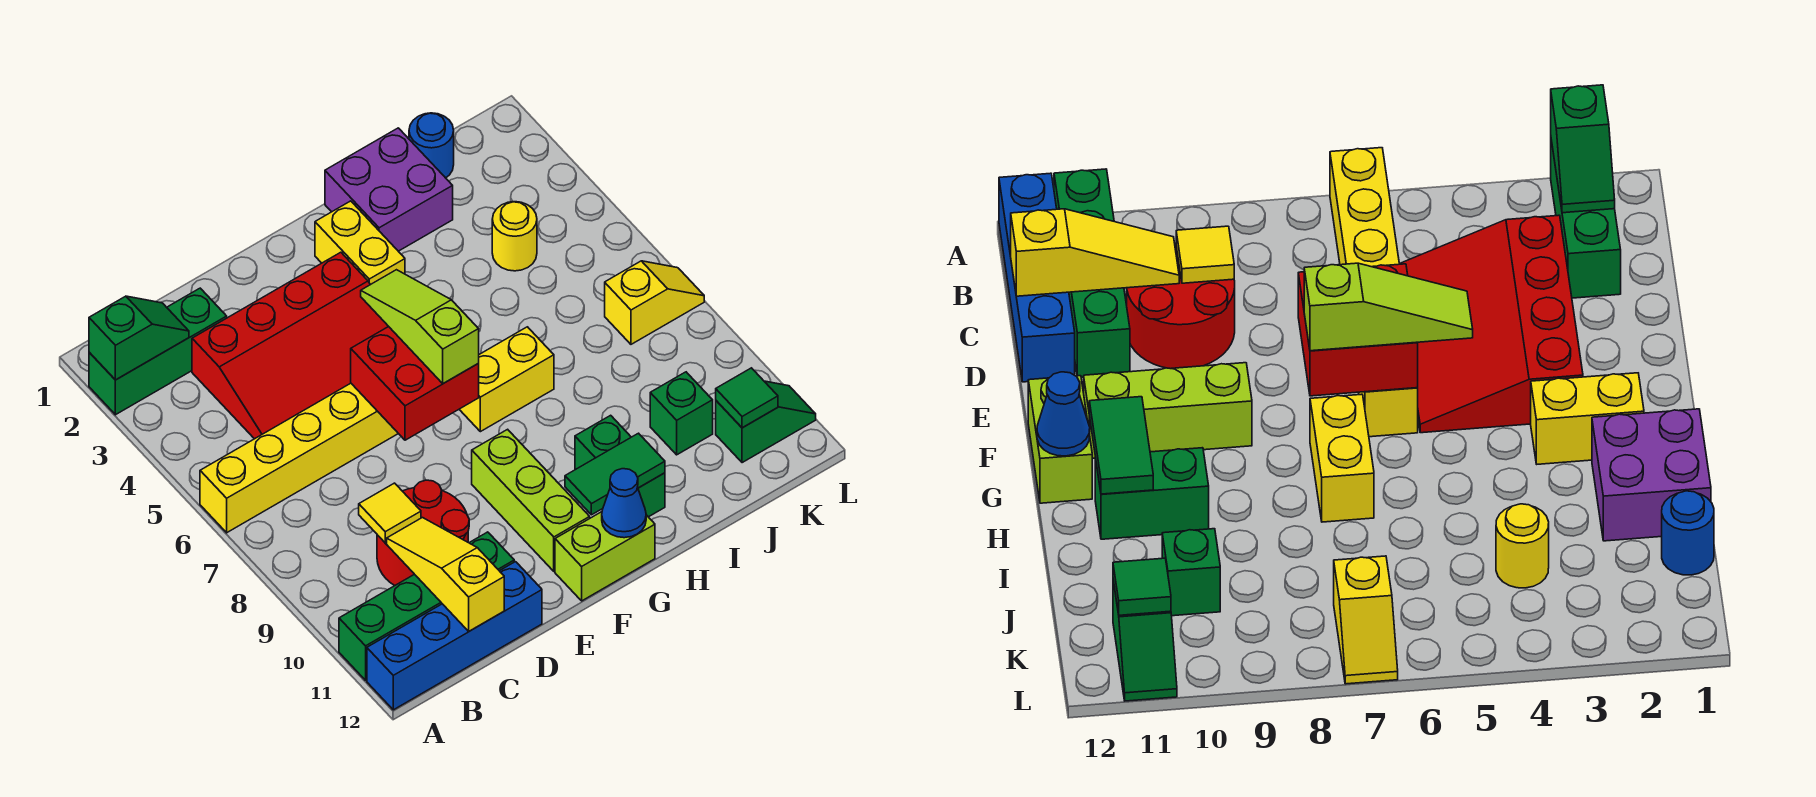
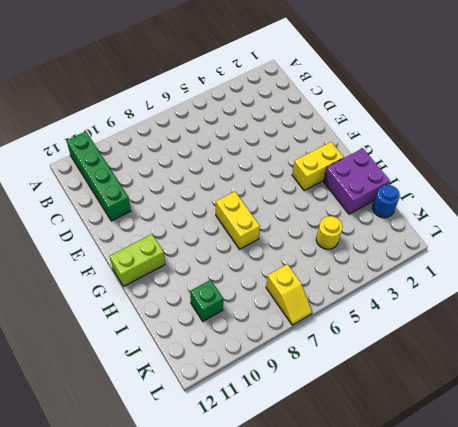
lime 1x2 brick [110,234,165,287] -> lime 1x2 brick turned to [555,512,655,601]
none -> green 1x3 brick [89,288,227,415]
none -> yellow 1x6 brick [200,383,398,533]
none -> blue 1x4 brick [367,562,542,710]

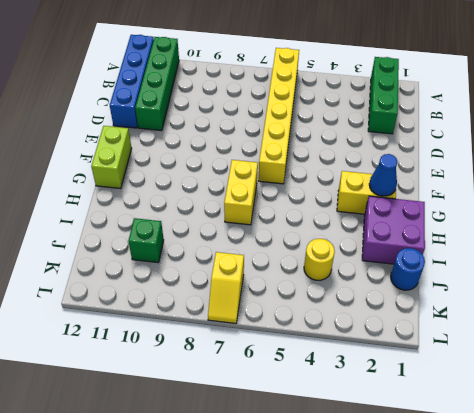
blue 1x1 cone [369,154,398,196] -> blue 1x1 cone moved to [602,469,646,538]
none -> red 3x4 slope [192,252,389,439]
none -> red 2x2 round brick [377,480,469,585]
none -> lime 1x3 brick [472,429,590,571]

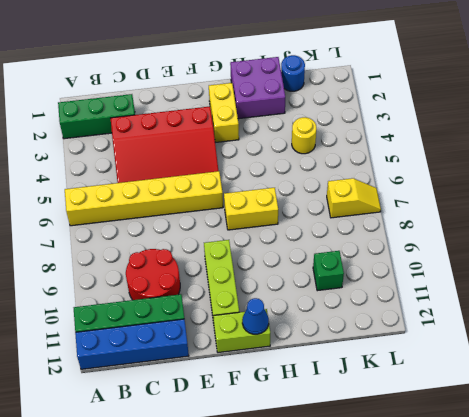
none -> green 1x2 brick [575,415,665,517]
none -> green 1x2 slope [716,381,816,463]
none -> green 1x2 slope [89,296,189,380]

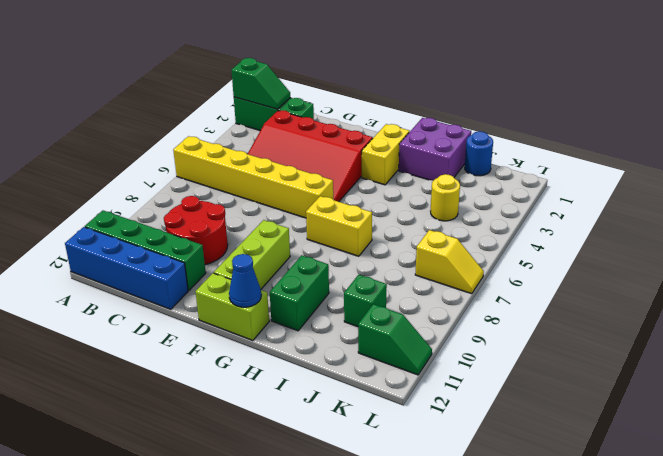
none -> yellow 1x1 tile [359,483,421,543]
none -> yellow 1x3 slope [387,518,504,631]
none -> red 2x2 brick [351,327,479,440]

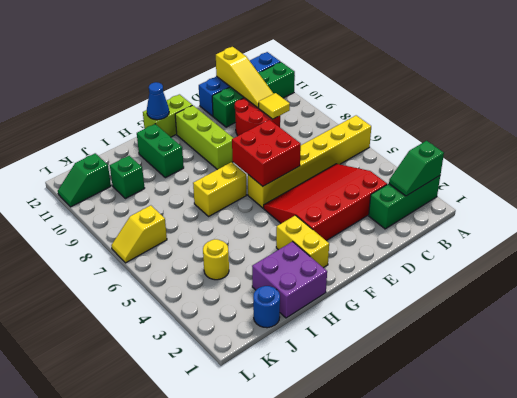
none -> green 1x2 tile [565,433,665,515]
none -> green 1x1 tile [716,368,778,428]
none -> lime 1x3 slope [361,270,479,384]

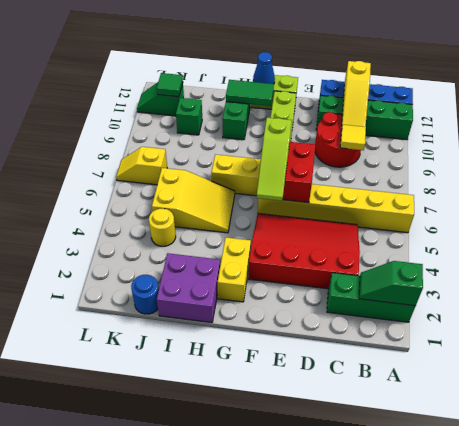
yellow 2x3 slope [152,168,235,233] -> none

